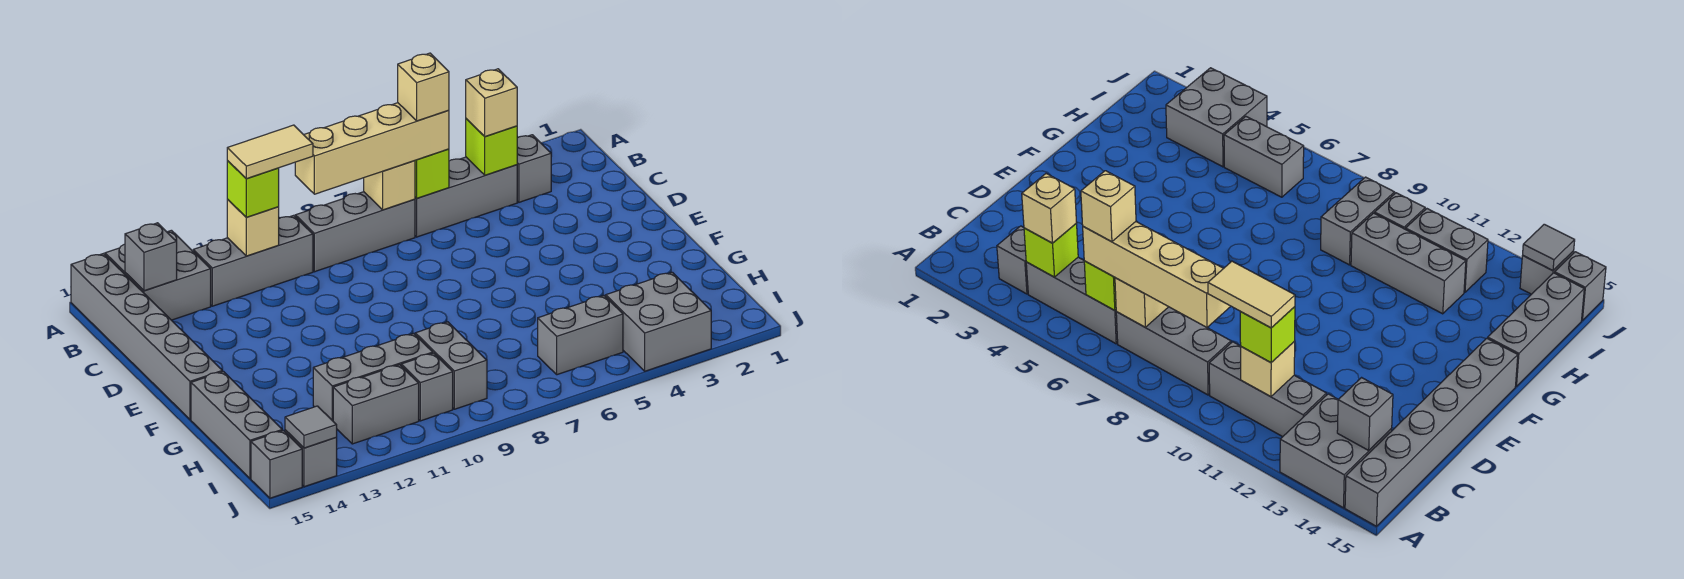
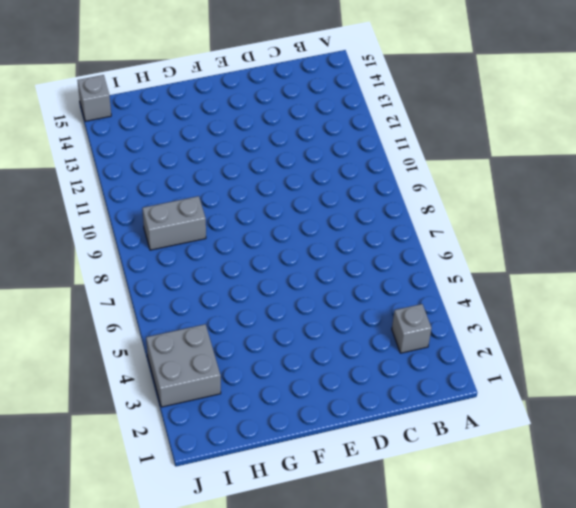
none -> grey 2x2 brick [105,230,211,320]
none -> grey 1x6 brick [71,254,222,420]
none -> grey 1x3 brick [415,157,517,237]

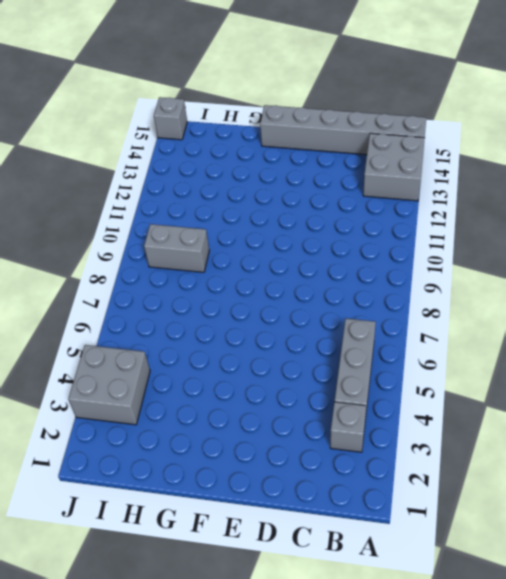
none -> grey 1x3 brick [295,192,415,272]
none -> grey 1x3 brick [193,215,313,306]
none -> grey 1x3 brick [191,371,282,479]

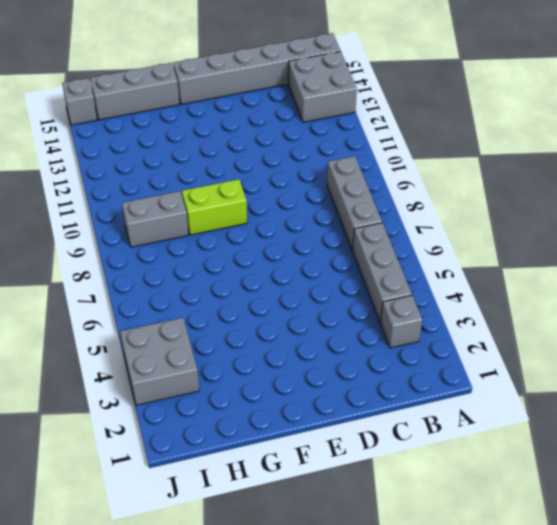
lime 1x2 brick [182,179,247,235] -> none
none -> grey 1x3 brick [193,215,313,306]
none -> grey 1x3 brick [313,333,433,421]
none -> grey 1x2 brick [538,295,623,375]

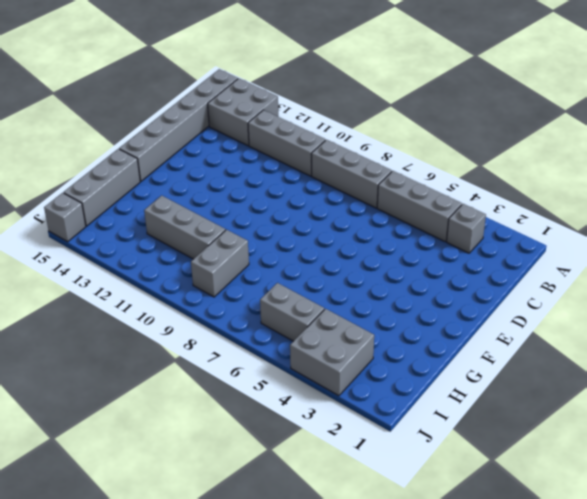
none -> grey 1x1 brick [401,353,453,421]
none -> grey 1x2 brick [333,365,419,444]
none -> grey 1x1 brick [285,430,337,487]

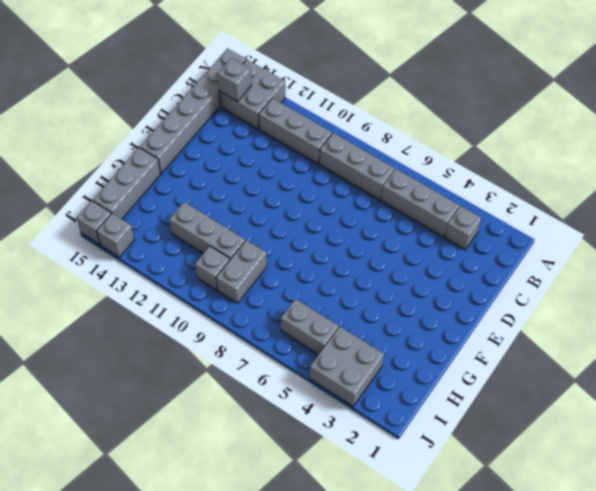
none -> grey 1x2 brick [333,365,419,444]
none -> lime 1x1 brick [466,119,517,175]
none -> lime 1x1 brick [415,149,449,198]

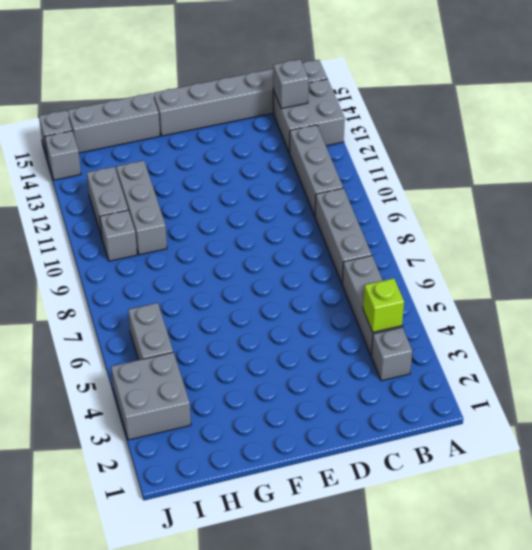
none -> grey 1x2 brick [415,322,487,409]
none -> lime 1x1 brick [415,149,449,198]
none -> tan 1x1 brick [364,161,415,210]

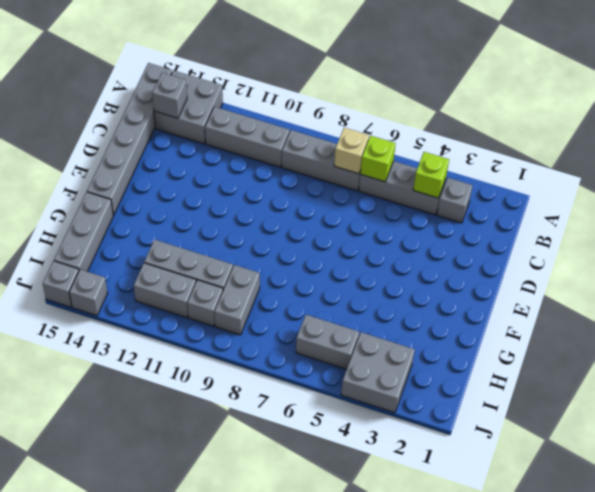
none -> tan 1x1 brick [227,199,279,256]
none -> grey 1x1 tile [285,406,337,448]
none -> tan 1x1 brick [466,69,517,136]

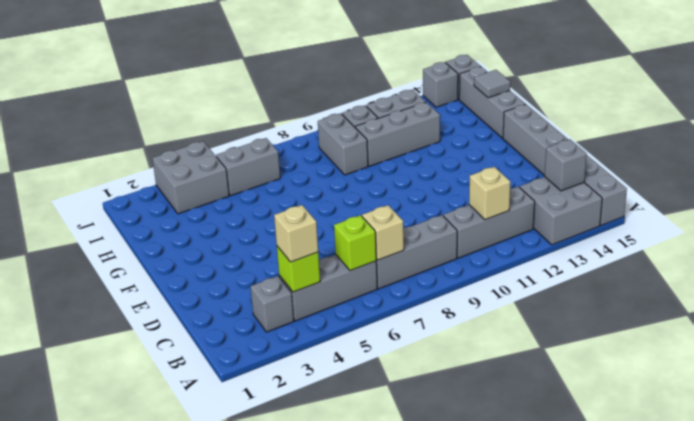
grey 1x1 tile [474,70,510,98] -> grey 1x1 tile moved to [285,406,337,448]
none -> tan 1x4 brick [295,103,449,194]
none -> lime 1x1 brick [227,161,279,217]
none -> tan 1x1 brick [398,53,449,121]

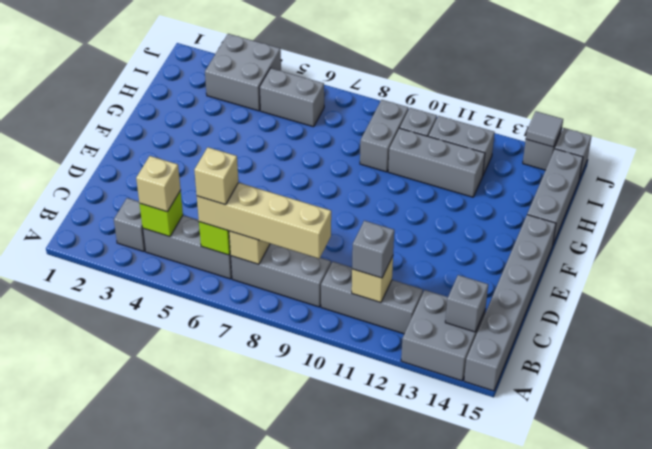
grey 1x1 brick [352,221,394,278] -> lime 1x1 brick [227,161,279,217]
none -> tan 1x2 tile [227,125,313,179]

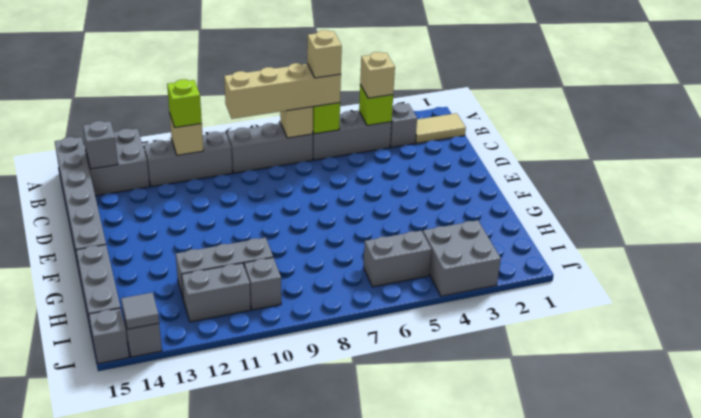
tan 1x2 tile [415,113,466,143] -> tan 1x2 tile moved to [227,125,313,179]
none -> grey 1x2 brick [415,322,487,409]

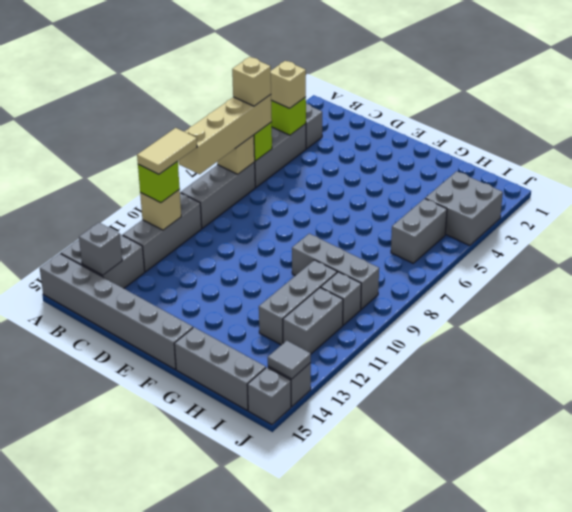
grey 1x3 brick [292,234,379,309] -> grey 1x2 brick [415,322,487,409]

